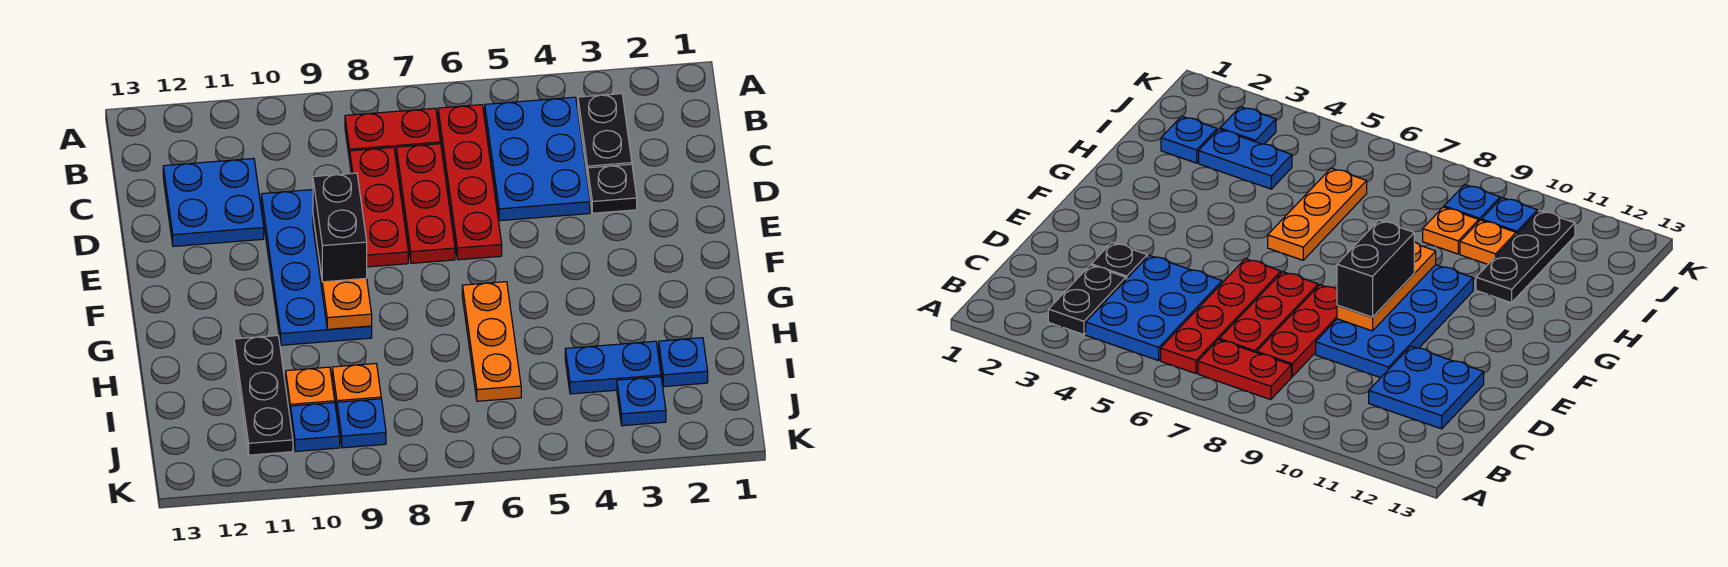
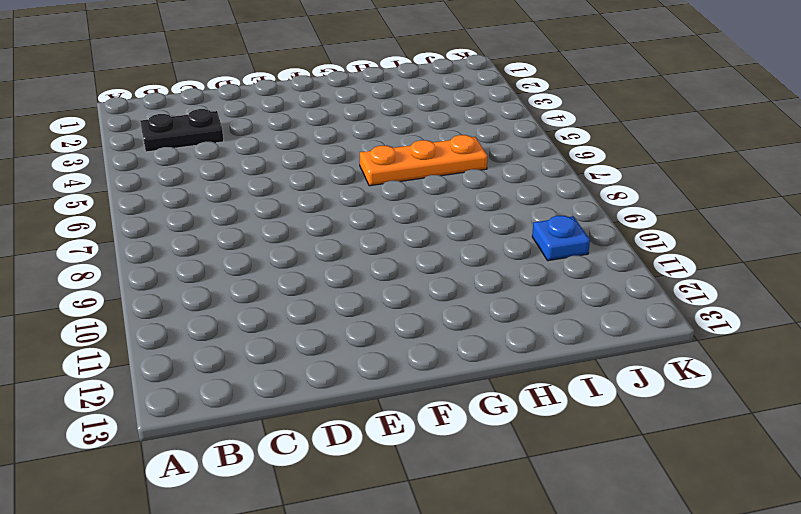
none -> blue 2x3 plate [485,97,590,221]
none -> red 1x4 plate [438,105,502,260]
none -> red 1x2 plate [345,108,441,160]

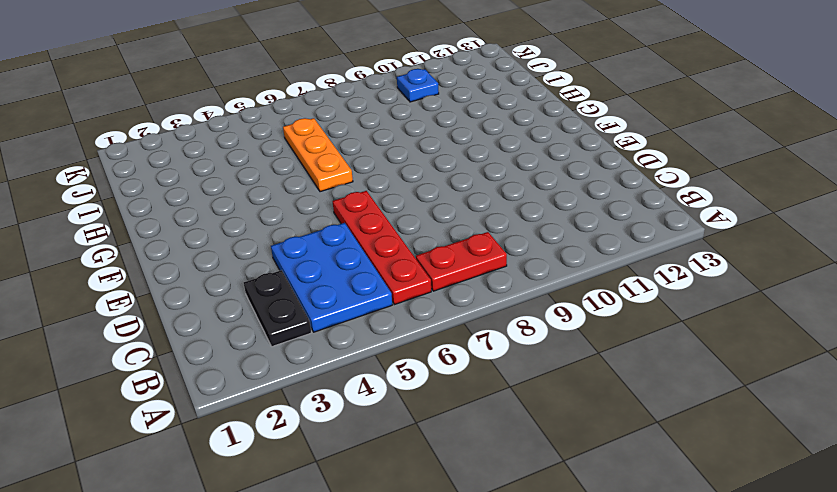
none -> red 1x3 plate [396,144,455,263]
none -> red 1x3 plate [350,147,408,267]
none -> blue 2x2 plate [163,158,264,246]

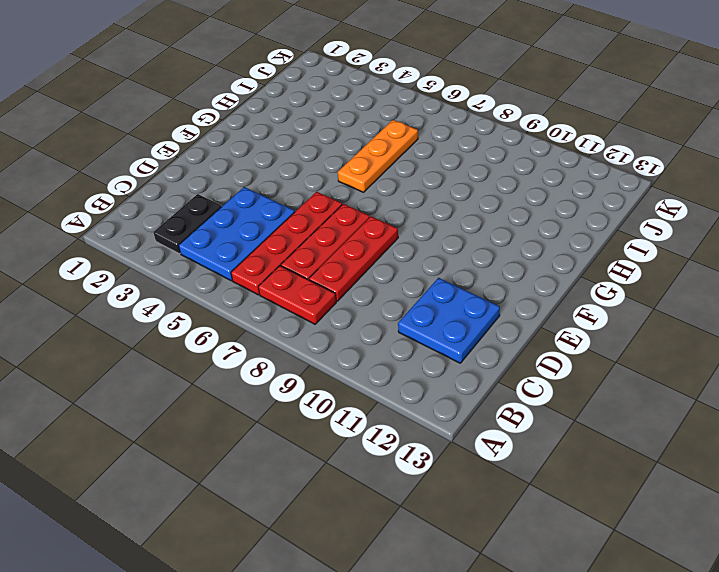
none -> black 1x1 plate [588,164,637,213]
none -> blue 2x4 plate [261,190,372,345]
none -> black 1x3 plate [234,335,293,455]

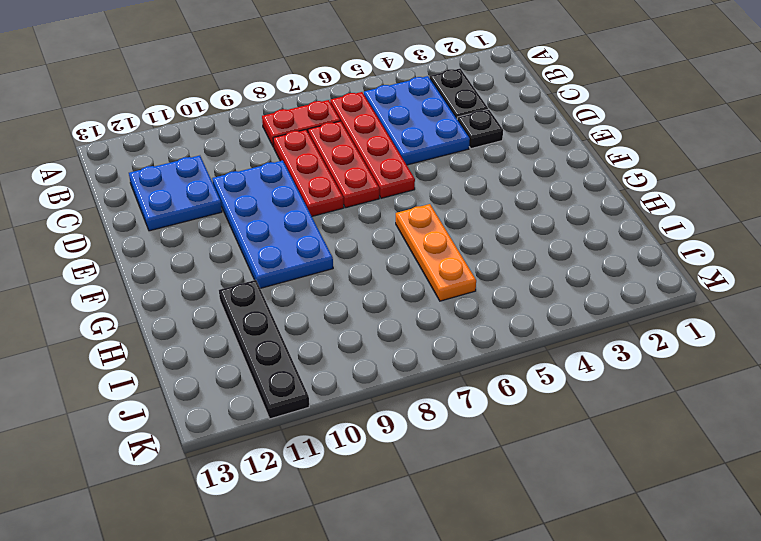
black 1x4 plate [219,280,309,419] -> black 1x3 plate [234,335,293,455]
none -> blue 1x1 plate [659,338,708,387]
none -> blue 1x2 plate [565,341,661,394]
none -> orange 1x1 plate [332,364,381,409]

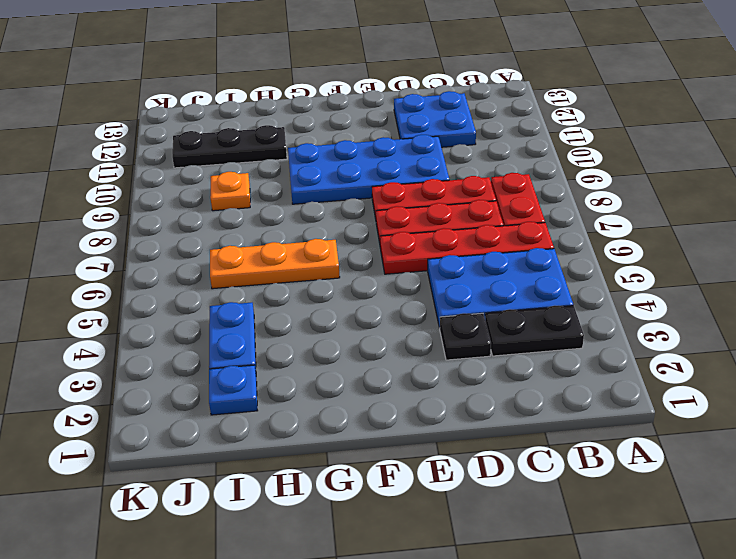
none -> orange 1x1 plate [286,367,335,416]
none -> blue 1x1 plate [617,377,666,426]
none -> blue 1x1 plate [337,399,386,448]

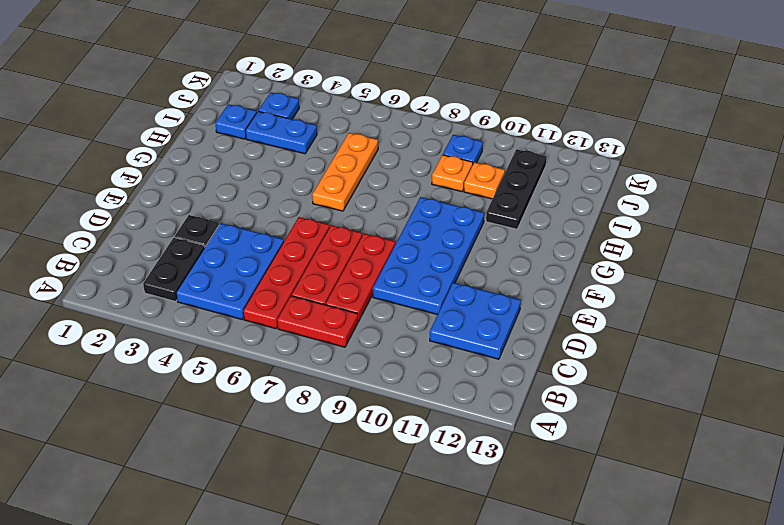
none -> blue 1x1 plate [291,403,340,452]
none -> orange 1x3 plate [313,218,372,329]
none -> black 1x2 brick [313,173,367,282]

